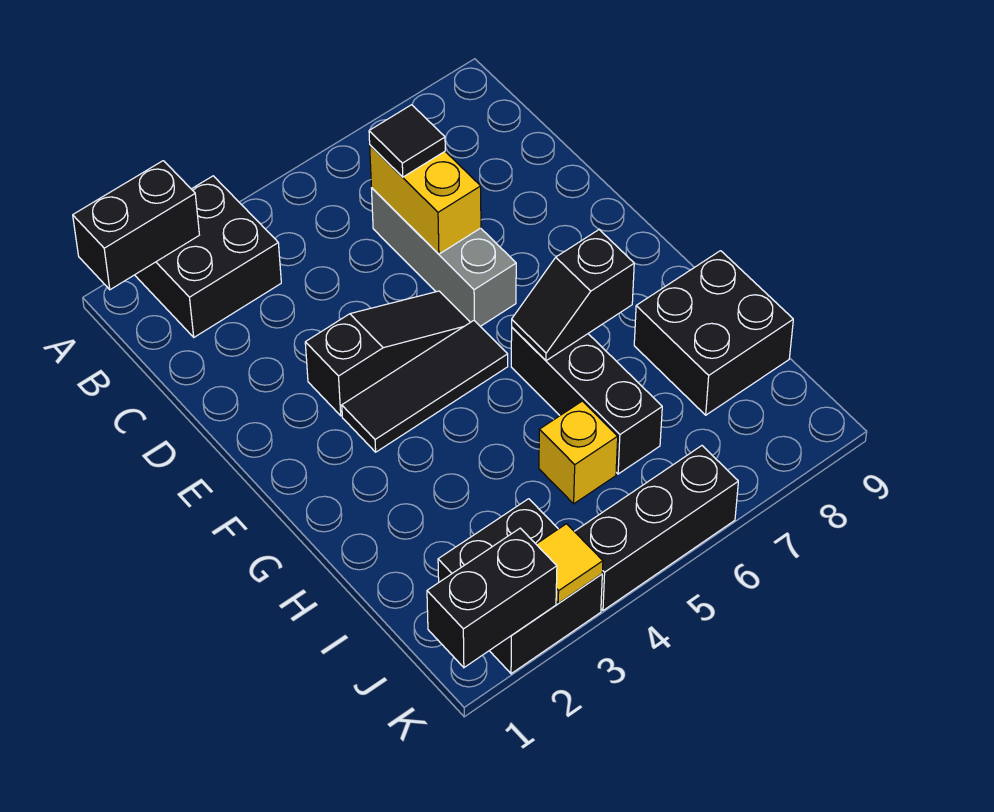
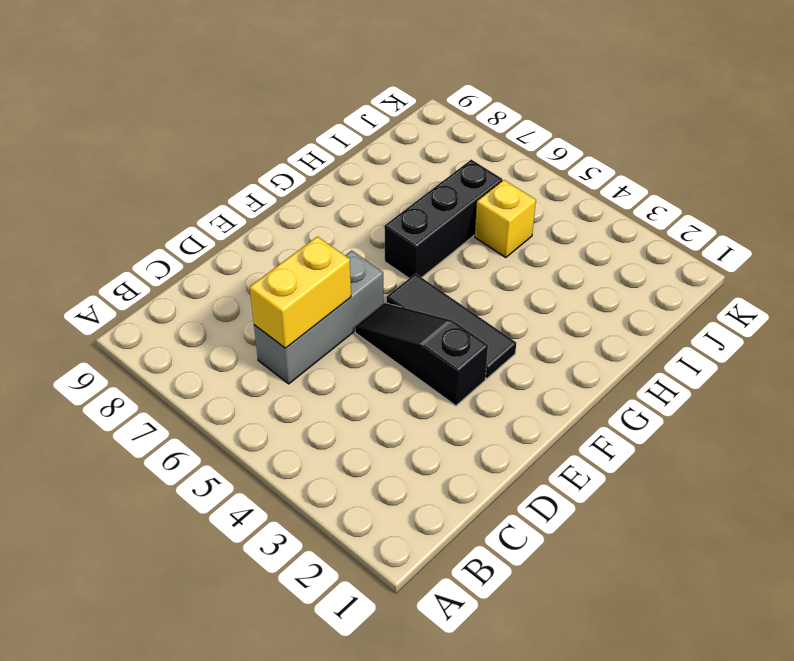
none -> black 2x2 brick [135,176,281,337]
none -> black 2x2 brick [634,251,793,415]
none -> black 2x2 brick [438,499,602,674]

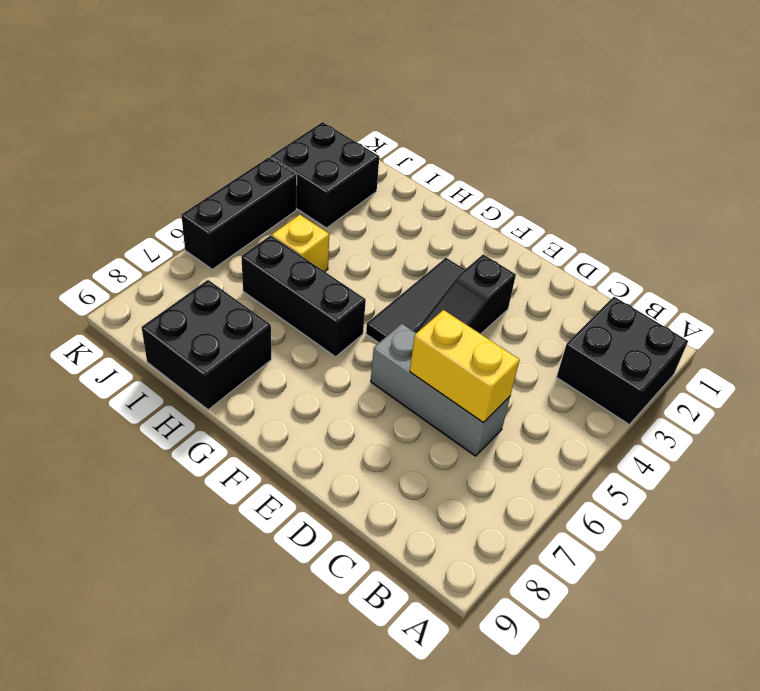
none -> black 1x2 brick [73,161,199,290]
none -> black 1x2 slope [512,230,634,361]
none -> black 1x2 brick [427,528,557,667]

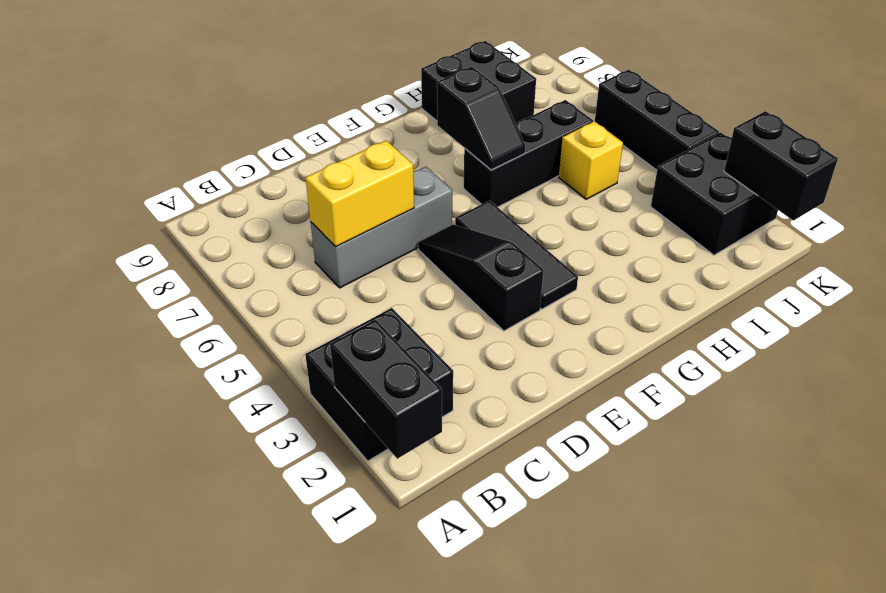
none -> yellow 1x1 tile [536,524,603,603]
none -> black 1x1 tile [369,105,445,177]

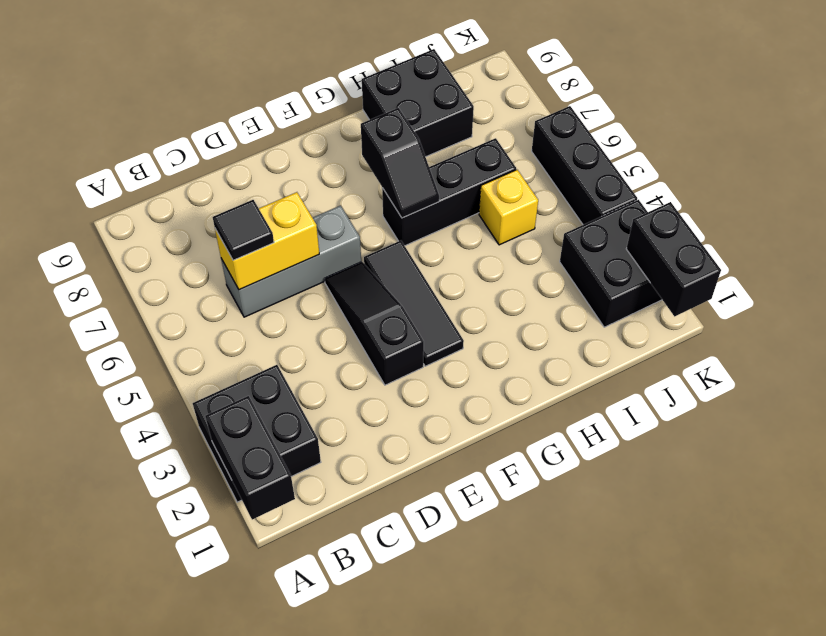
none -> yellow 1x1 tile [536,524,603,603]

